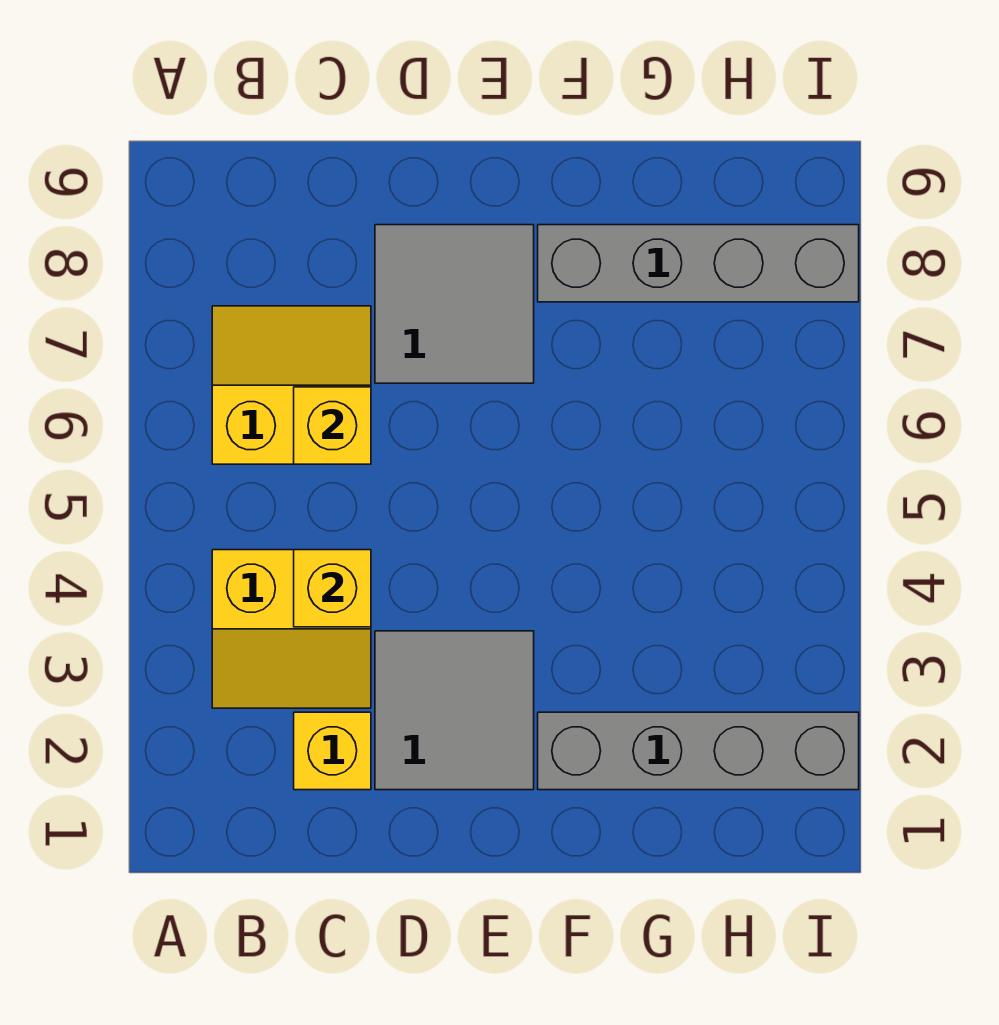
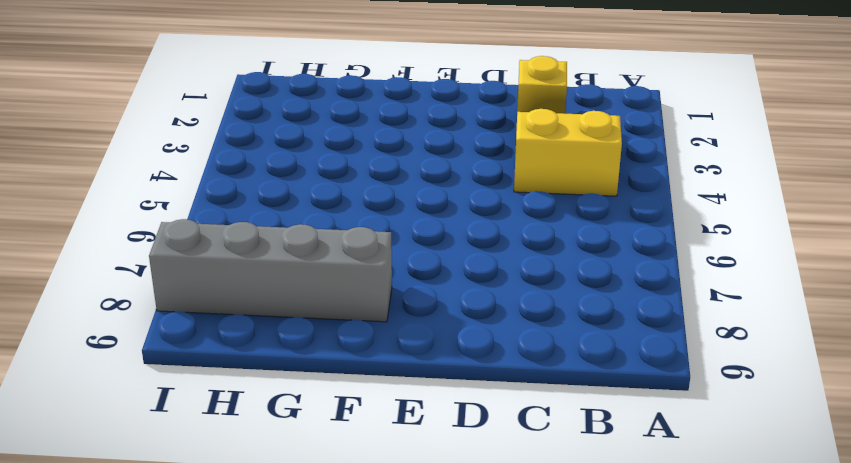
none -> yellow 2x2 slope [212,306,371,464]
none -> grey 2x2 tile [375,631,534,790]

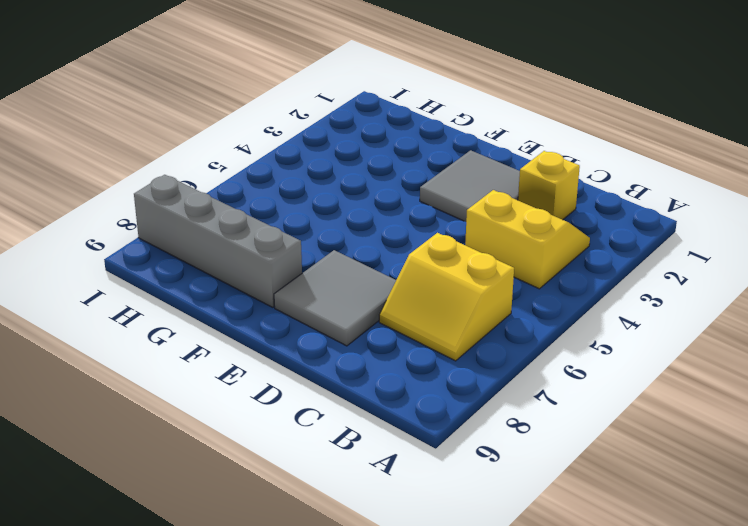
none -> grey 1x4 brick [538,712,859,790]
none -> yellow 1x1 brick [294,550,371,627]

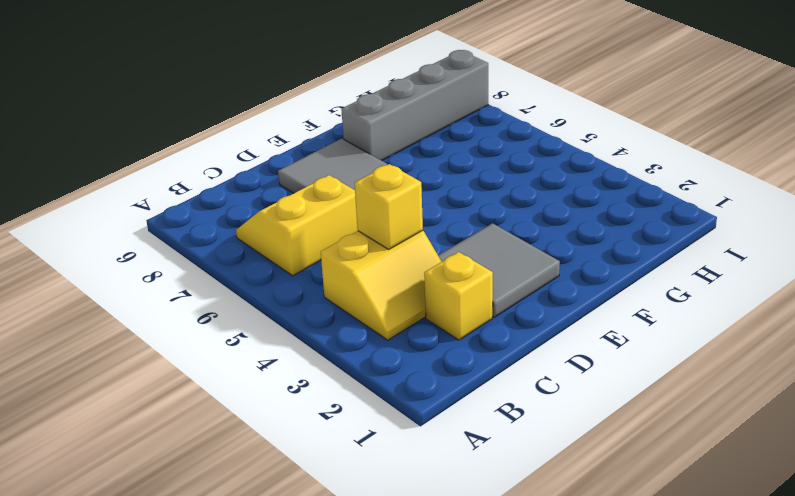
none -> grey 1x4 brick [538,712,859,790]
none -> yellow 1x1 brick [294,387,371,464]

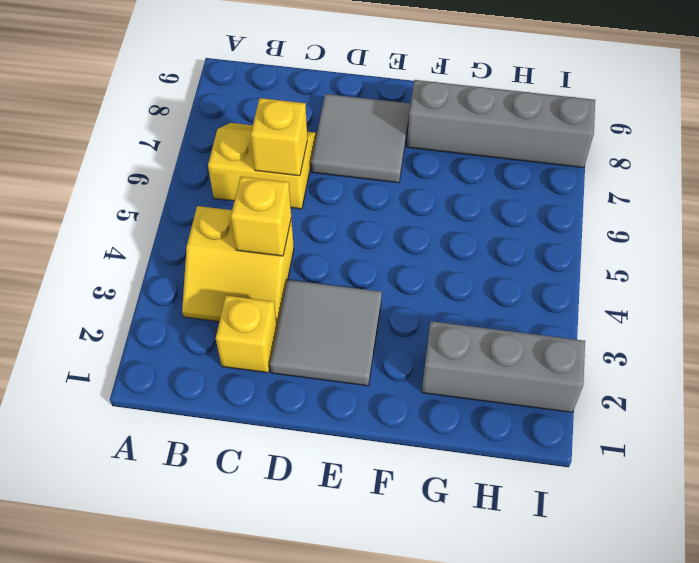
grey 1x3 brick [422,321,585,412] -> grey 1x4 brick [538,712,859,790]

